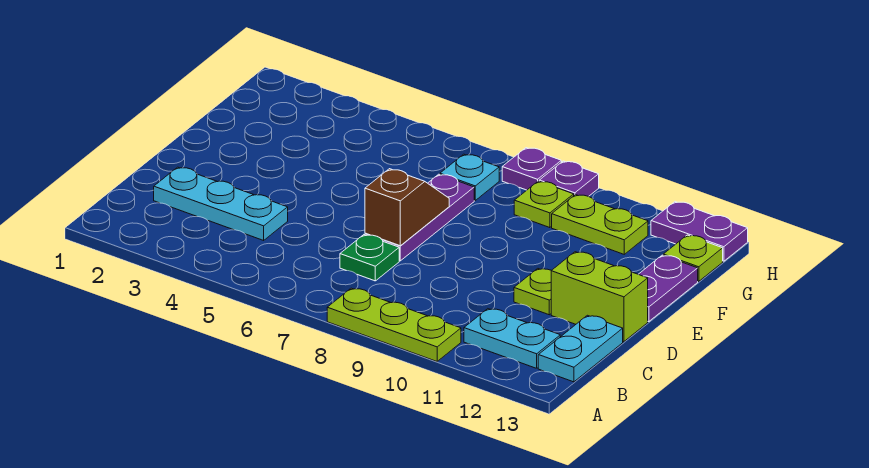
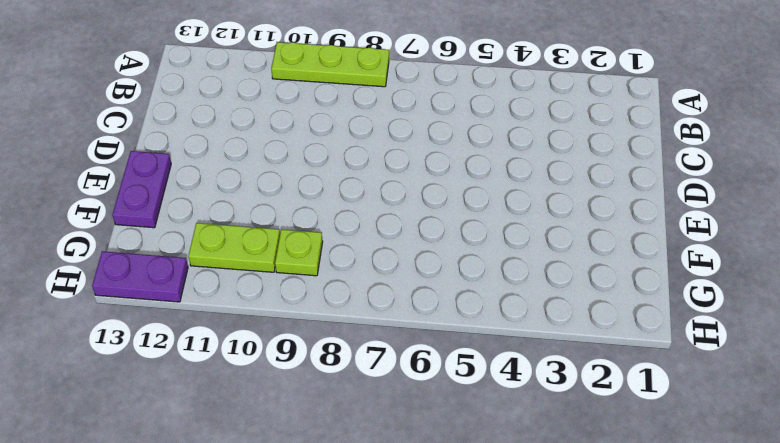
none -> cyan 1x2 plate [464,309,560,368]
none -> cyan 1x2 plate [538,315,623,382]
none -> cyan 1x3 plate [154,167,288,240]

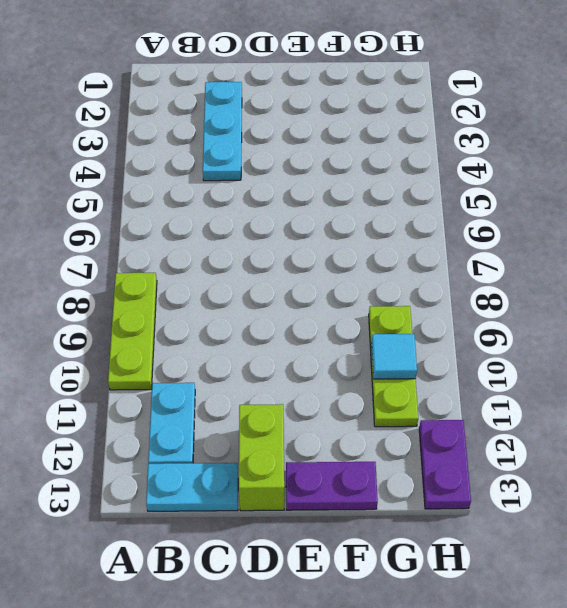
cyan 1x1 tile [371,334,417,379] -> none
none -> green 1x1 plate [340,235,399,281]
none -> purple 1x3 plate [365,174,474,261]
none -> lime 1x1 plate [514,269,551,315]

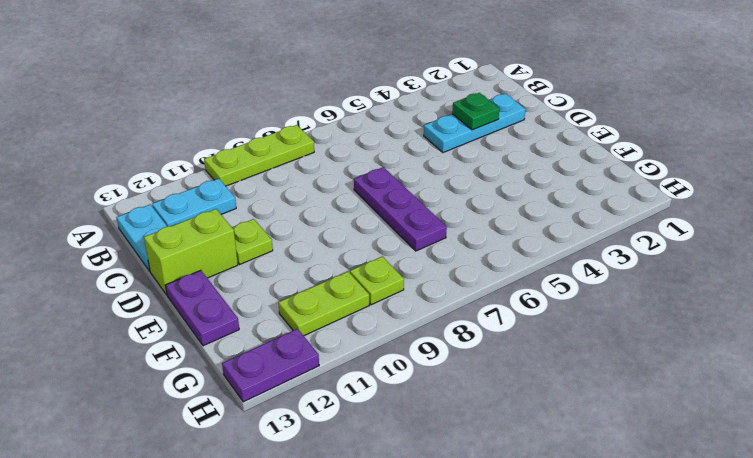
green 1x1 plate [452,93,499,130] -> green 1x1 plate moved to [340,235,399,281]
none -> cyan 1x1 plate [440,154,499,200]
none -> lime 1x1 plate [663,235,723,281]
none -> purple 1x1 plate [502,148,561,190]

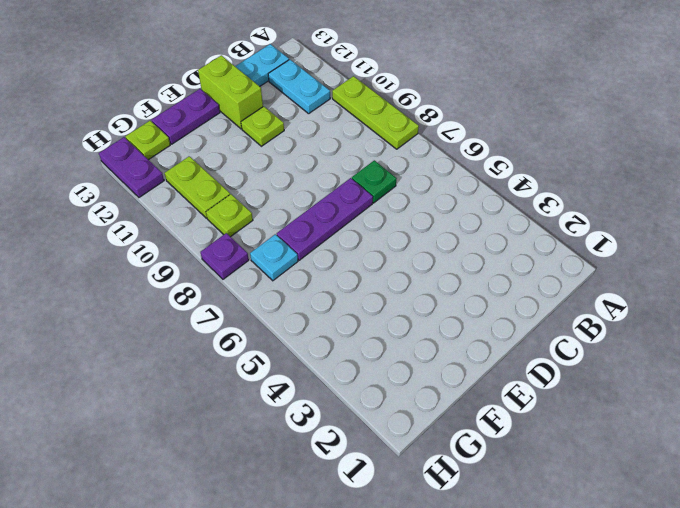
none -> cyan 1x3 plate [154,167,288,240]
none -> purple 1x1 plate [539,161,599,196]
none -> brown 1x2 slope [365,169,449,246]

